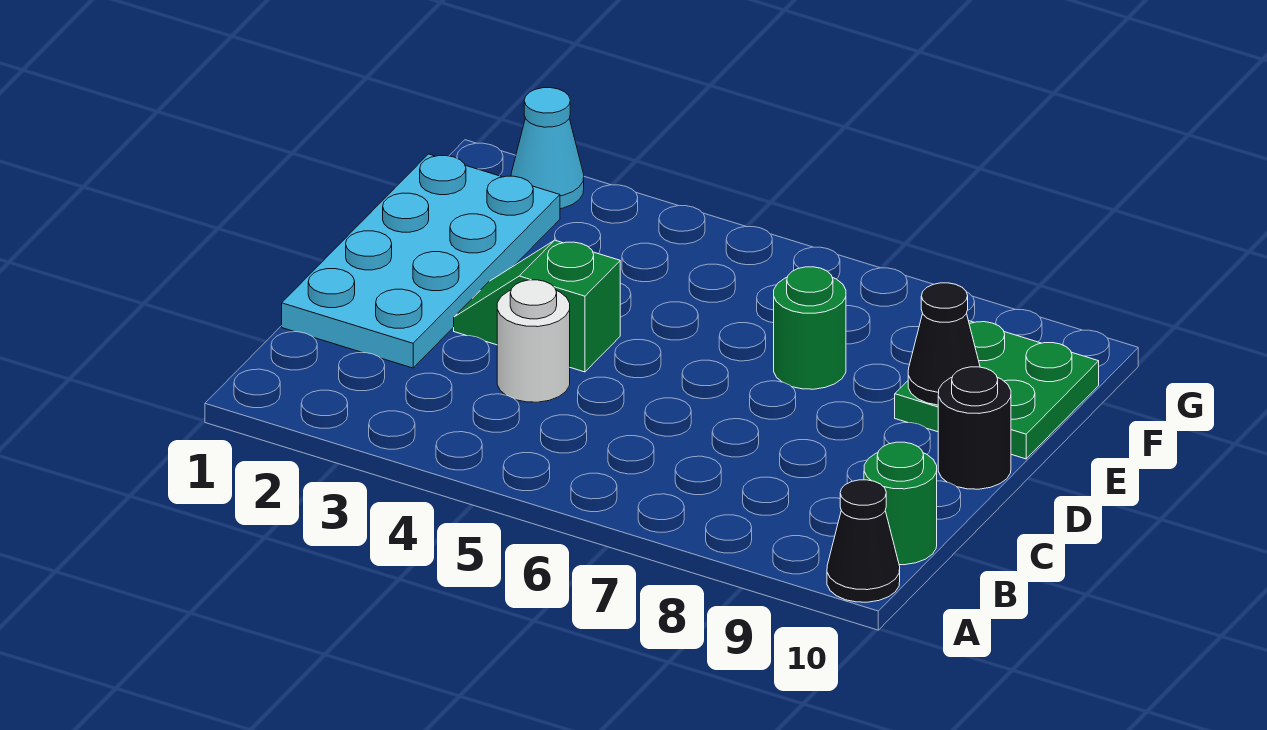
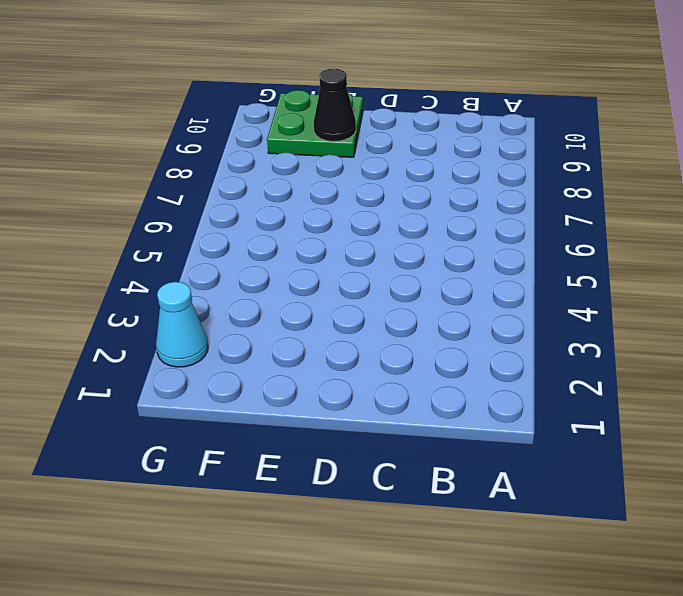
none -> black 1x1 cone [827,480,900,602]
none -> green 1x1 round brick [864,442,937,565]

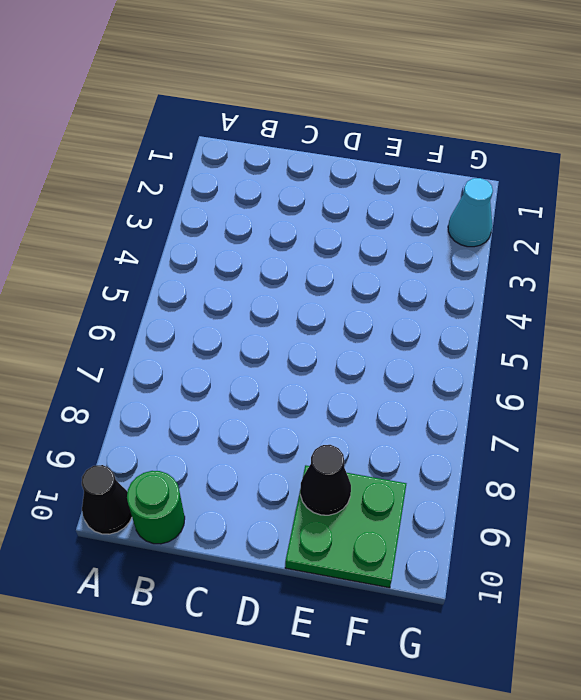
none -> cyan 2x4 plate [282,154,560,368]
none -> white 1x1 round brick [497,280,570,402]

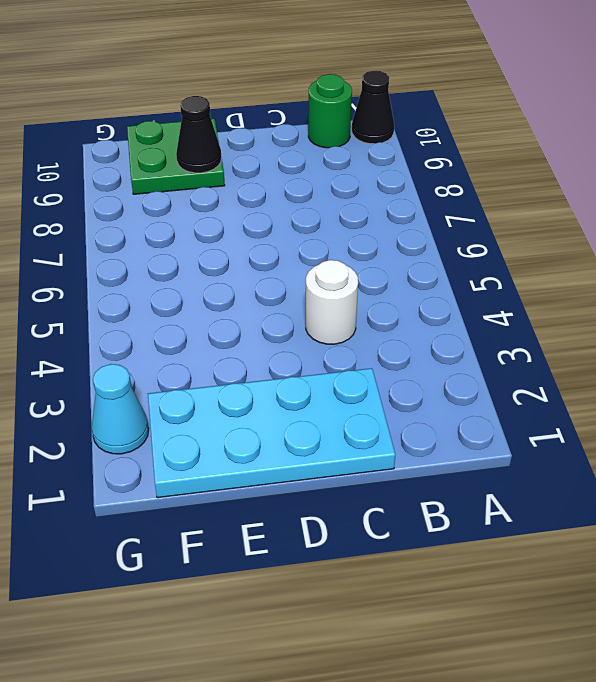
none -> green 1x2 slope [454,240,620,372]
none -> black 1x1 round brick [938,367,1011,489]

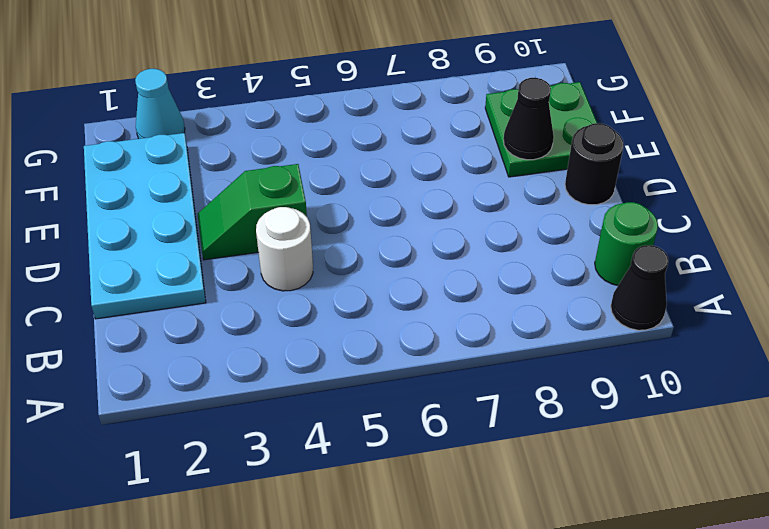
none -> green 1x1 round brick [774,267,846,389]

